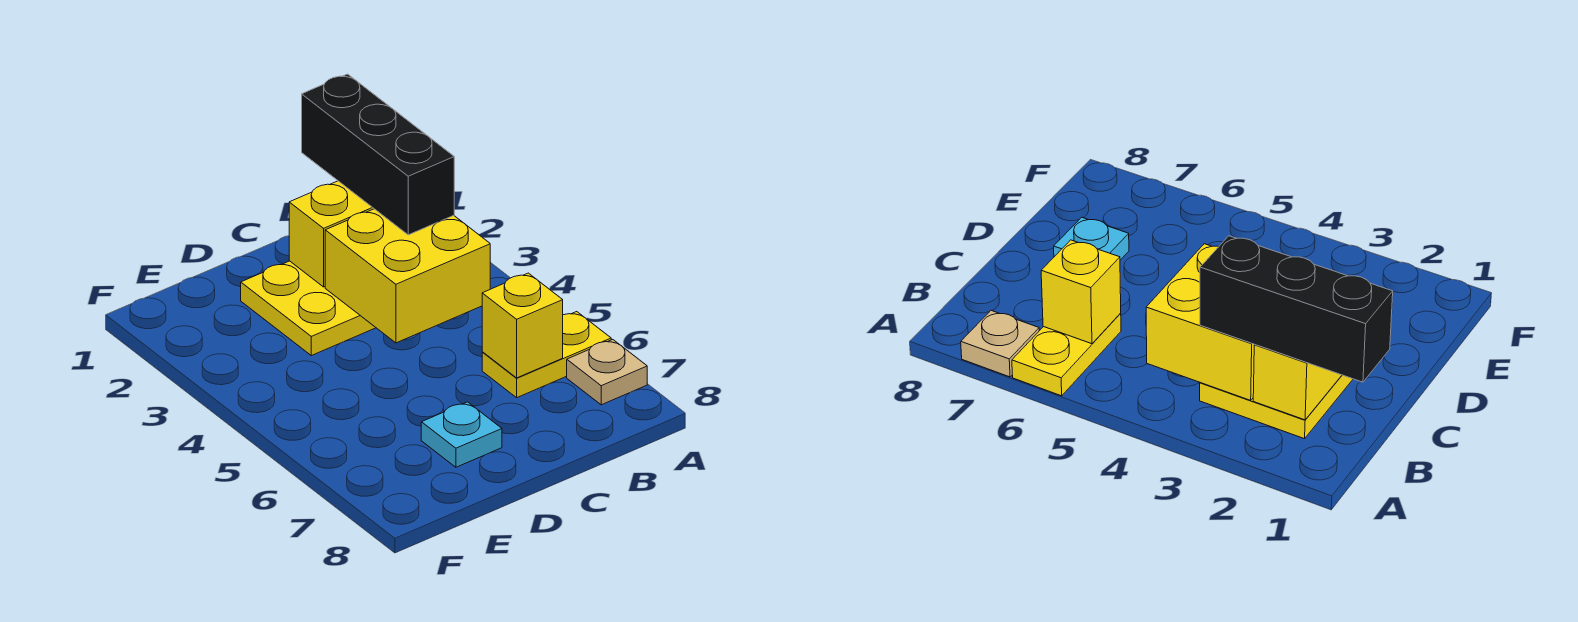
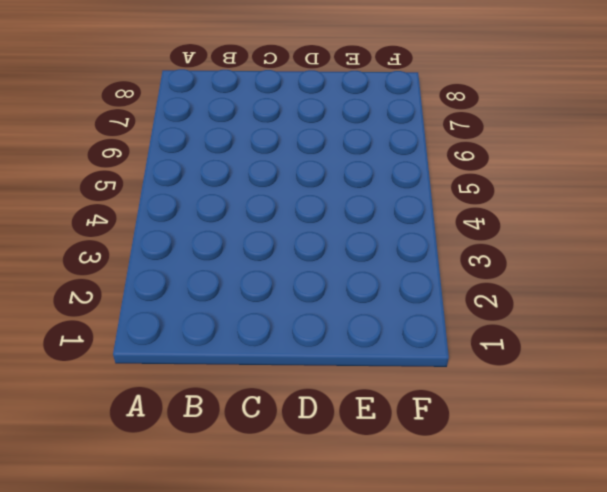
none -> yellow 1x2 plate [482,312,611,398]
none -> tan 1x1 plate [567,340,647,405]

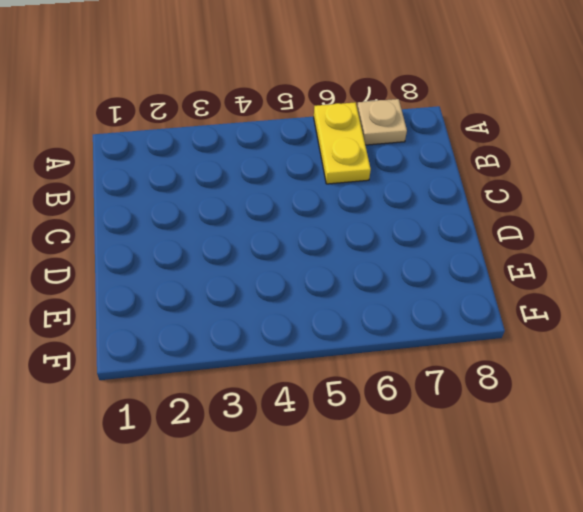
none -> yellow 2x3 plate [241,261,376,356]
none -> cyan 1x1 plate [421,402,502,467]

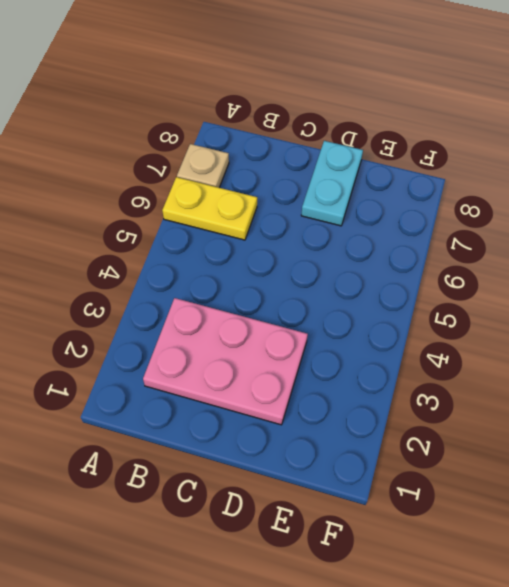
pink 2x3 plate [143,298,308,425] -> yellow 2x3 plate [241,261,376,356]
cyan 1x2 plate [301,141,363,226] -> cyan 1x1 plate [421,402,502,467]
none -> yellow 1x2 brick [289,181,374,287]
none -> yellow 2x2 brick [325,209,490,343]

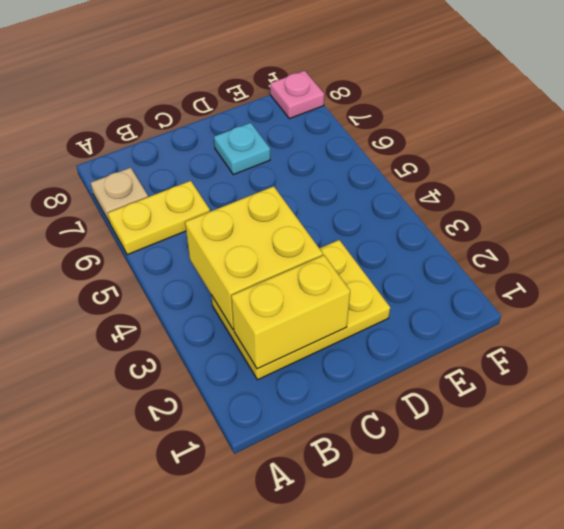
pink 1x1 plate [270,71,324,119] -> none
none -> yellow 1x1 brick [482,273,563,378]
none -> black 1x3 brick [302,74,454,235]

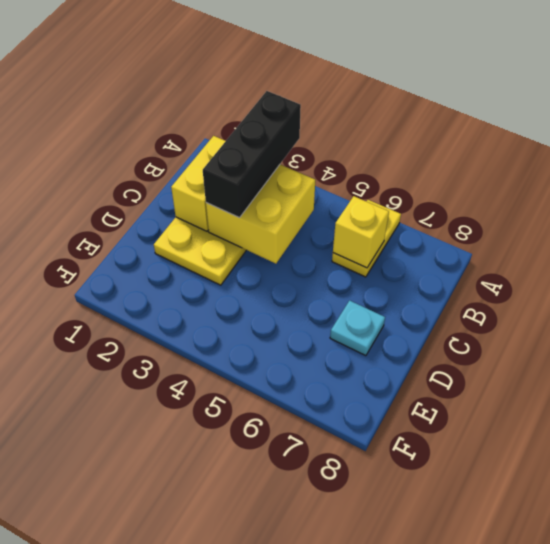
black 1x3 brick [203,91,301,218] -> black 1x3 brick turned to [302,74,454,235]
none -> tan 1x1 plate [567,340,647,405]

